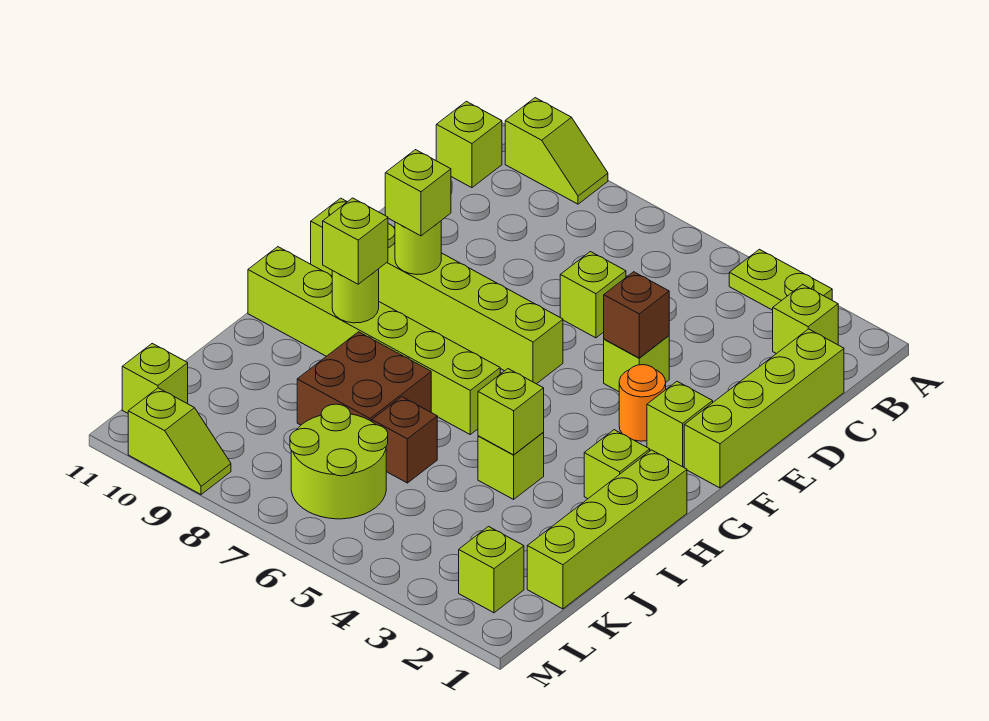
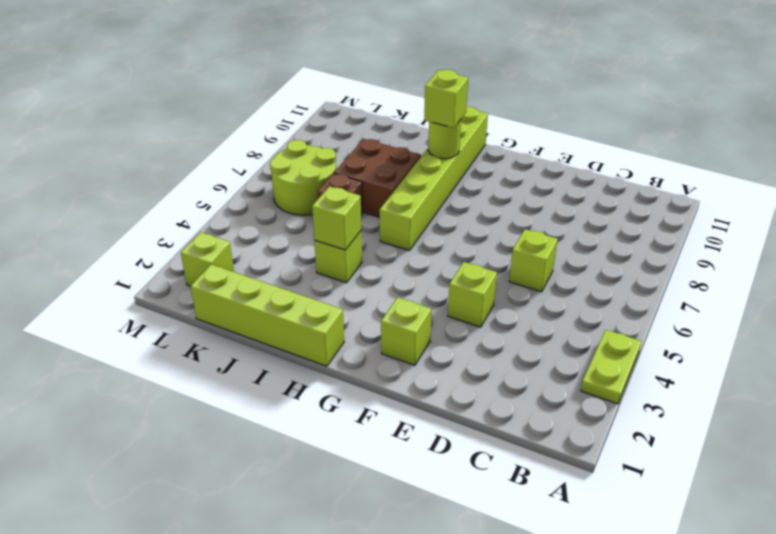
none -> lime 1x2 slope [505,98,608,204]
none -> lime 1x1 brick [773,285,838,354]
none -> lime 1x1 brick [436,101,502,188]

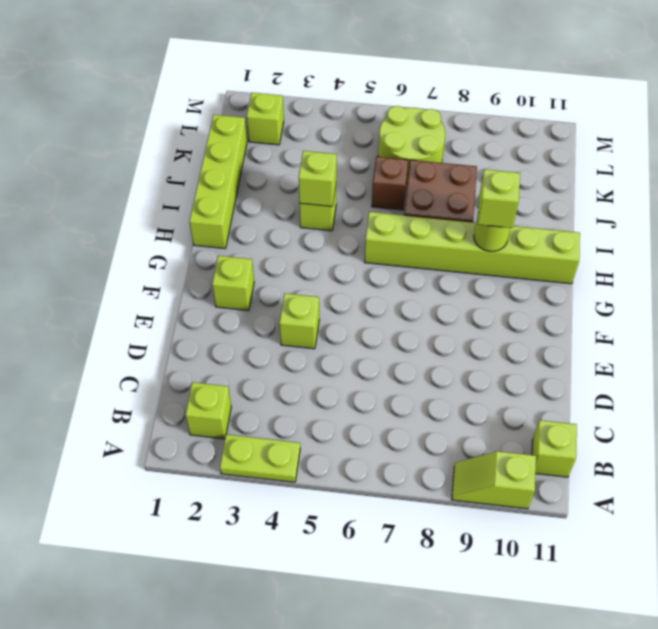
none -> lime 1x4 brick [684,329,844,488]
none -> lime 1x1 brick [560,252,626,338]
none -> orange 1x1 round brick [619,365,666,441]

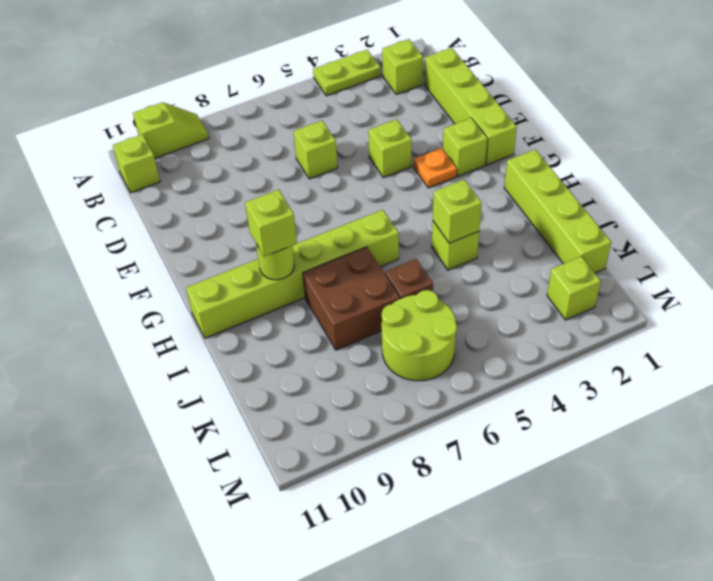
orange 1x1 plate [413,148,457,188] -> orange 1x1 round brick [619,365,666,441]
none -> lime 1x6 brick [311,198,563,384]
none -> lime 1x1 brick [584,430,650,499]
none -> lime 1x1 brick [122,343,188,413]

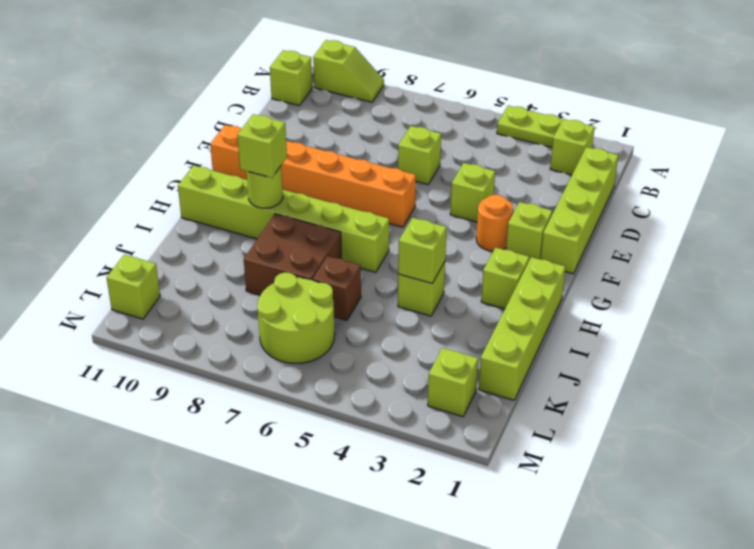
orange 1x6 brick [210,125,416,227] -> lime 1x6 brick [311,198,563,384]
none -> lime 1x2 slope [128,388,231,494]
none -> brown 1x1 brick [604,272,669,358]
none -> lime 1x1 round brick [395,221,441,275]

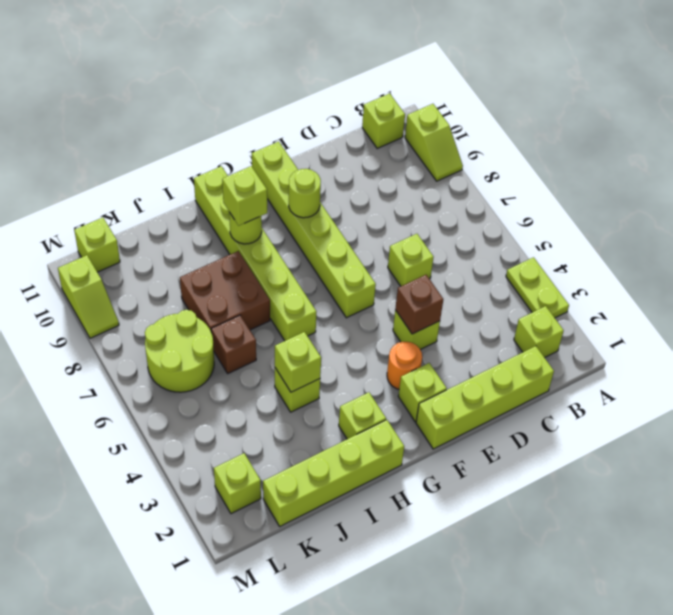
none -> lime 1x1 brick [385,150,451,236]

